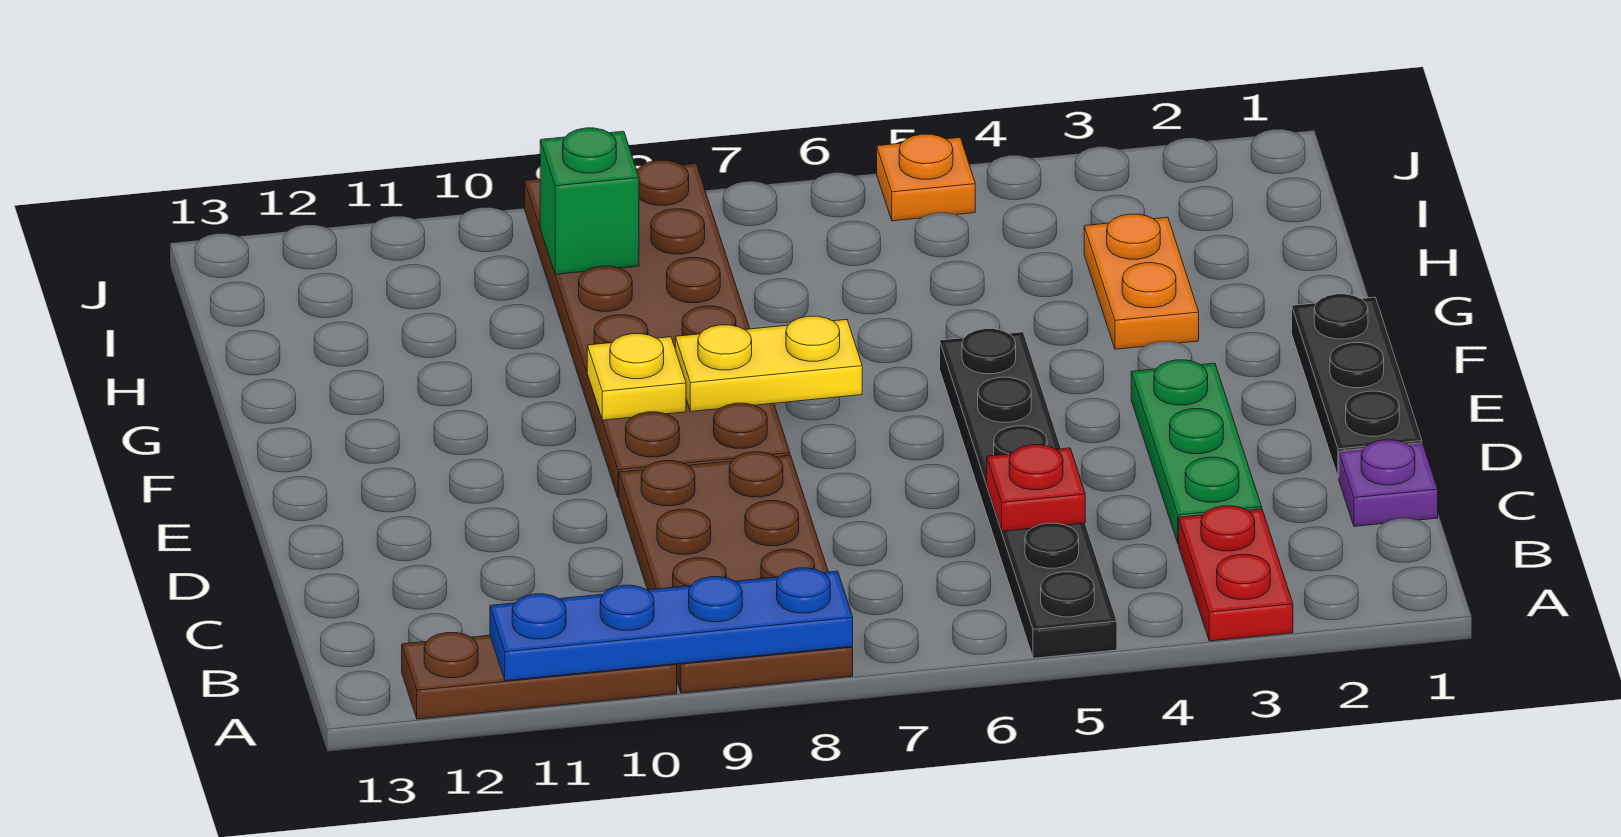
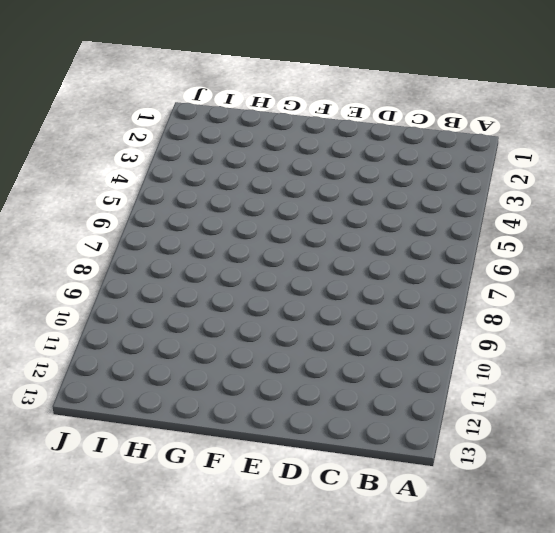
none -> red 1x2 plate [1179,506,1293,641]
none -> black 1x6 plate [940,329,1117,658]
none -> brown 2x4 plate [619,452,853,693]

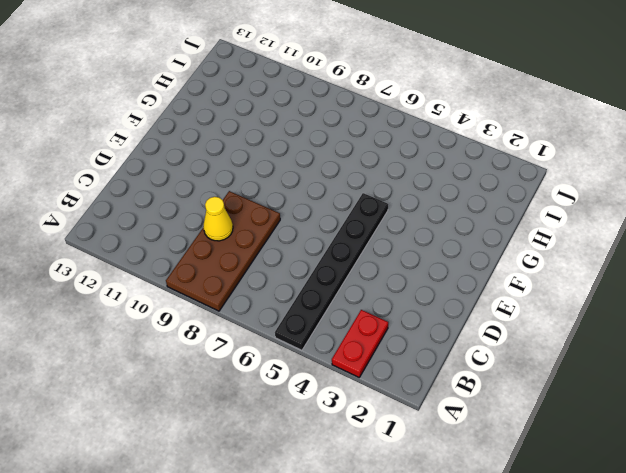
yellow 1x1 cone [203,197,233,241] -> none
none -> brown 1x3 plate [402,633,677,719]
none -> purple 1x1 plate [1339,440,1438,526]
none -> green 1x3 plate [1131,360,1262,544]

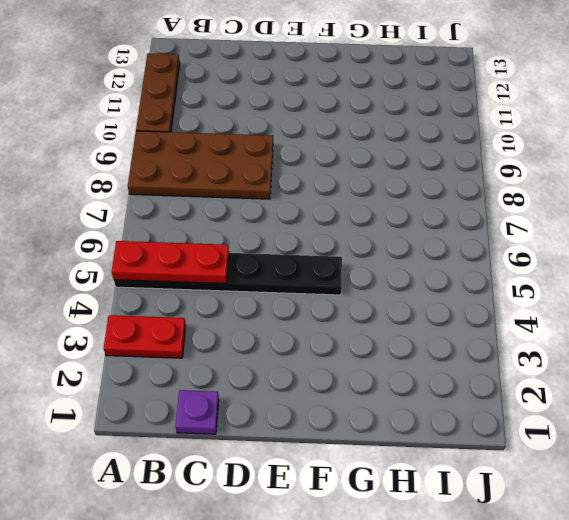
red 1x3 plate [112,241,229,284] -> red 1x1 plate [987,445,1085,531]
none -> green 1x3 plate [1131,360,1262,544]
none -> black 1x3 plate [1292,294,1422,478]
none -> brown 2x6 plate [525,160,790,499]

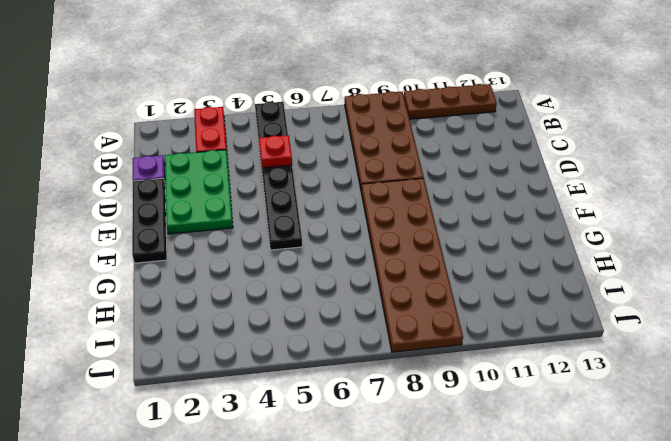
green 2x3 plate [165,150,233,234] -> green 1x3 plate [1131,360,1262,544]
none -> orange 1x2 plate [1084,214,1199,349]
none -> orange 1x1 plate [877,134,975,221]
none -> blue 1x4 plate [490,568,853,681]

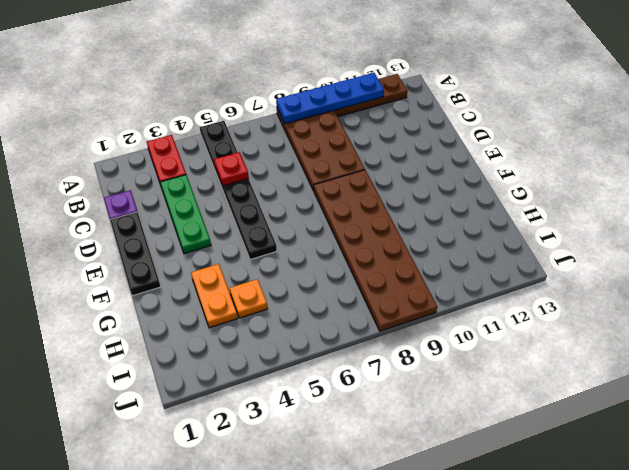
orange 1x1 plate [230,279,268,318] -> orange 1x1 plate moved to [877,134,975,221]
none -> yellow 1x2 plate [675,316,862,411]
none -> yellow 1x1 plate [587,334,686,420]
none -> green 1x1 brick [540,128,639,274]

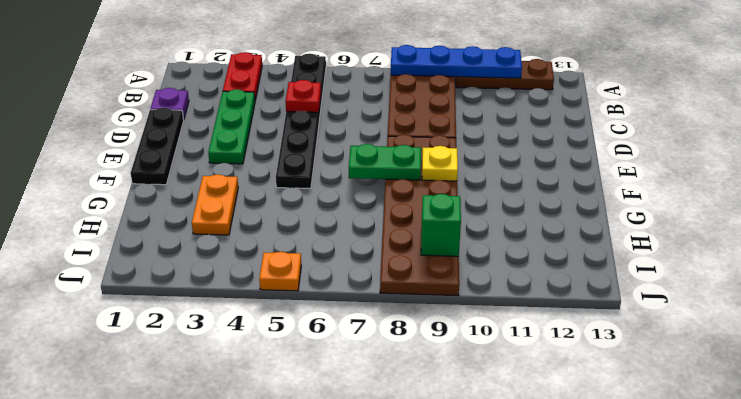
green 1x2 plate [349,144,421,180] -> yellow 1x2 plate [675,316,862,411]

